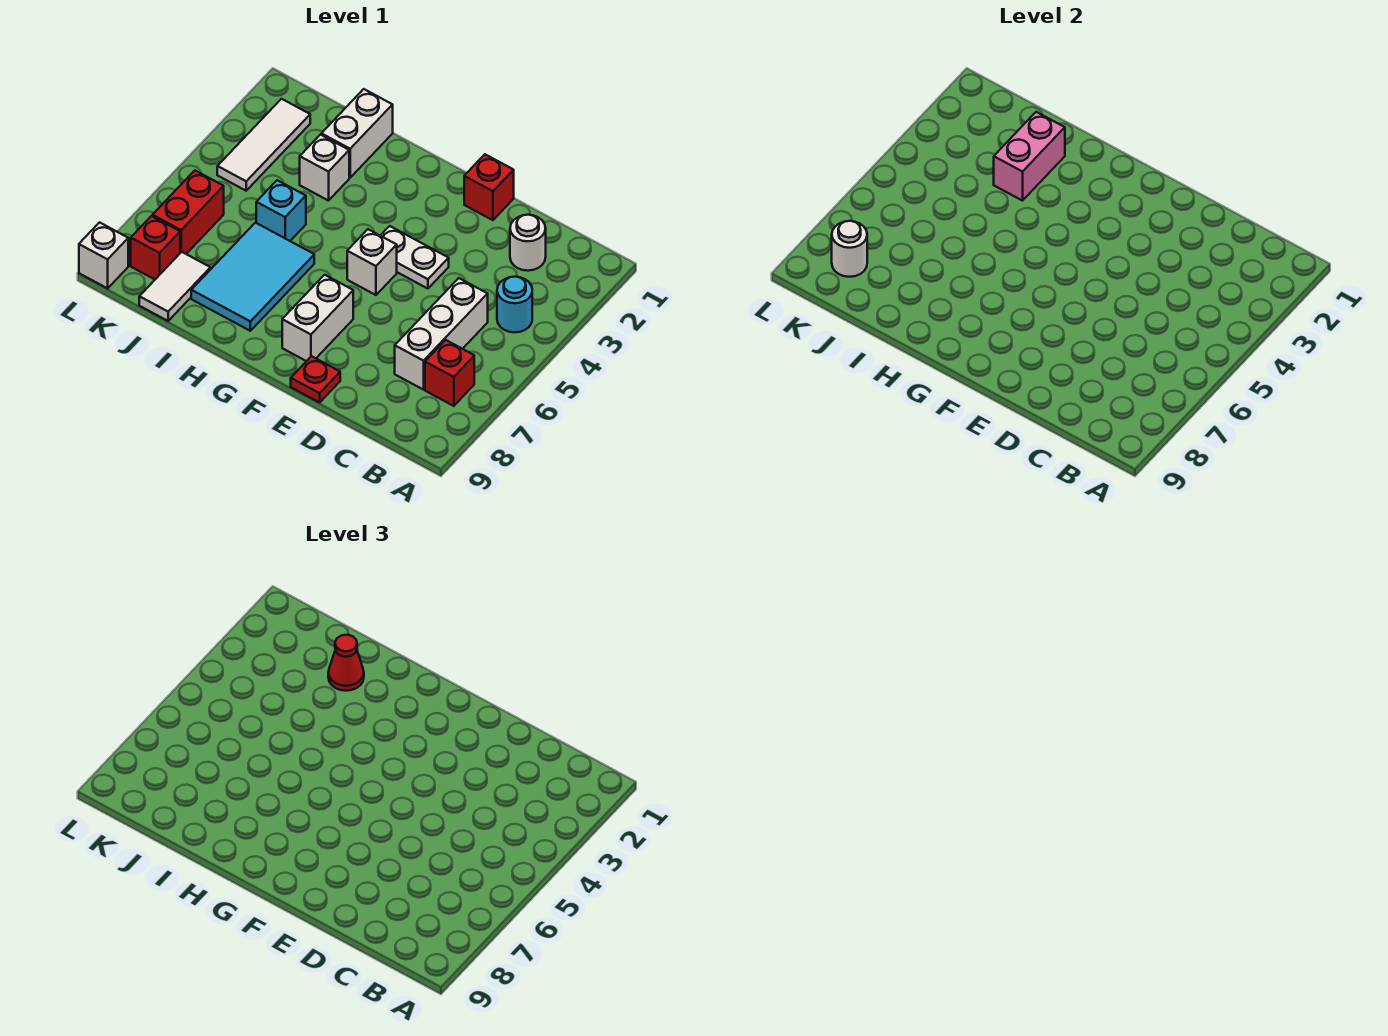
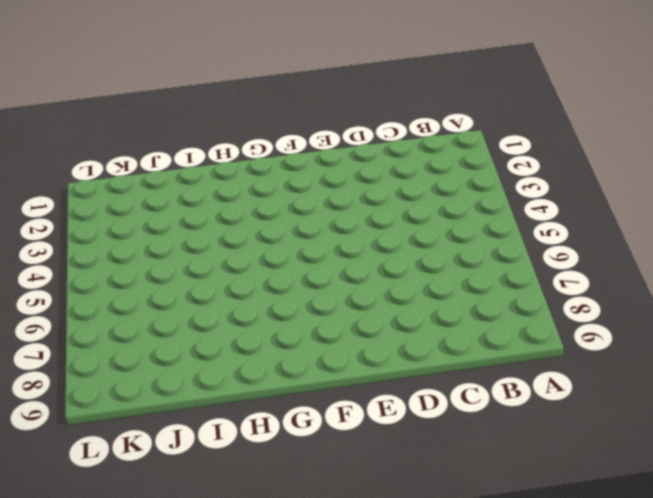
none -> cyan 1x1 round brick [497,277,532,332]
none -> red 1x1 brick [425,340,474,406]
none -> white 1x1 round brick [510,215,546,271]

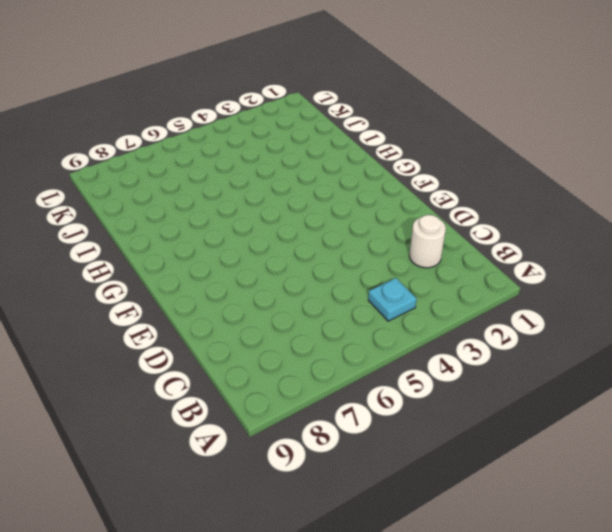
cyan 1x1 plate [368,278,417,321] -> cyan 1x1 round brick [497,277,532,332]
none -> red 1x1 brick [425,340,474,406]
none -> white 1x3 brick [395,278,488,390]
none -> red 1x1 brick [464,154,514,220]

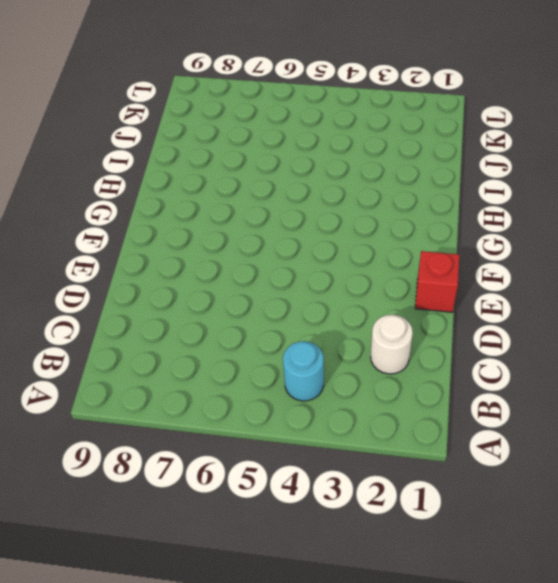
none -> red 1x1 brick [425,340,474,406]
none -> white 1x3 brick [395,278,488,390]
none -> white 1x2 plate [380,226,449,289]

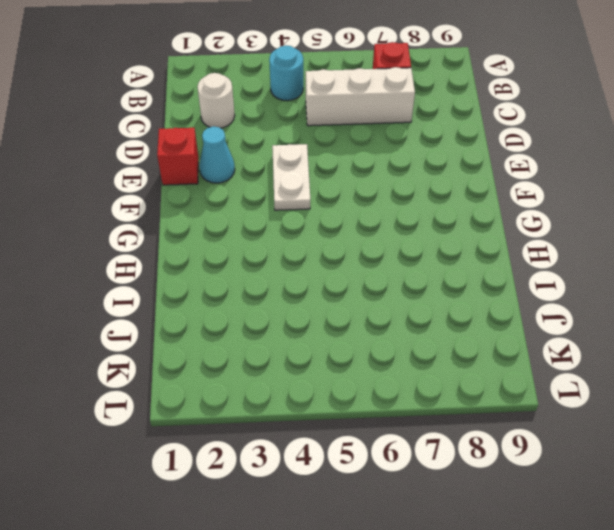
cyan 1x1 cone [199,126,235,183] -> none
none -> red 1x1 plate [291,356,340,403]
none -> white 1x1 brick [347,229,397,295]
none -> white 1x2 brick [282,275,353,361]

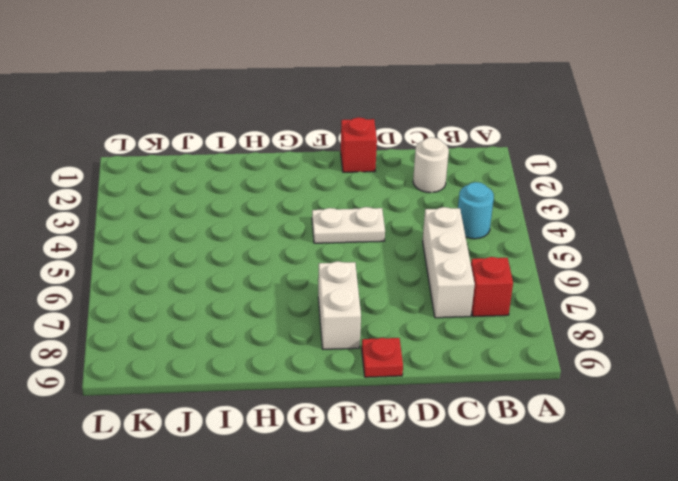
none -> white 1x1 brick [347,229,397,295]
none -> cyan 2x3 tile [191,223,314,331]
none -> white 1x2 brick [321,89,393,178]

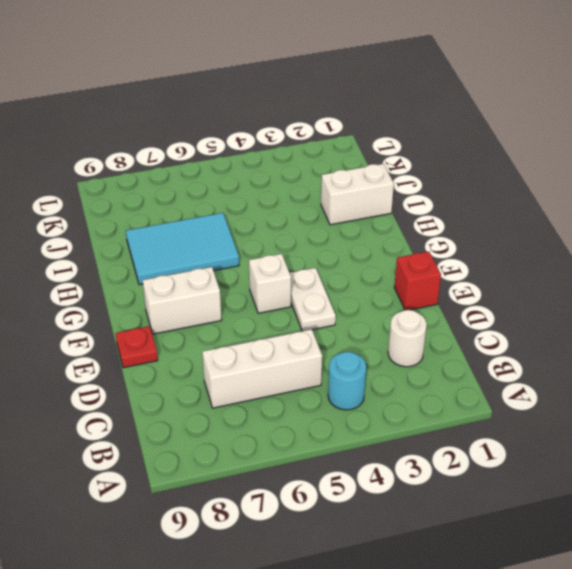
none -> red 1x1 brick [425,340,474,406]
none -> white 1x1 brick [300,135,349,201]
none -> cyan 1x1 brick [256,180,306,241]

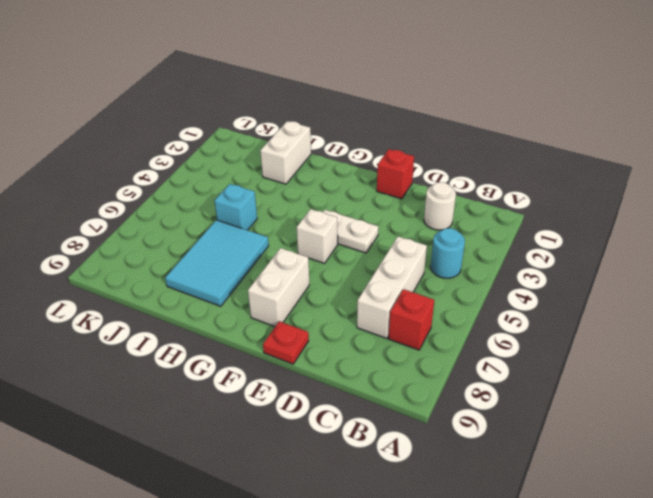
none -> white 1x1 brick [300,135,349,201]
none -> white 1x2 tile [139,252,211,321]
none -> white 1x3 tile [217,99,310,191]

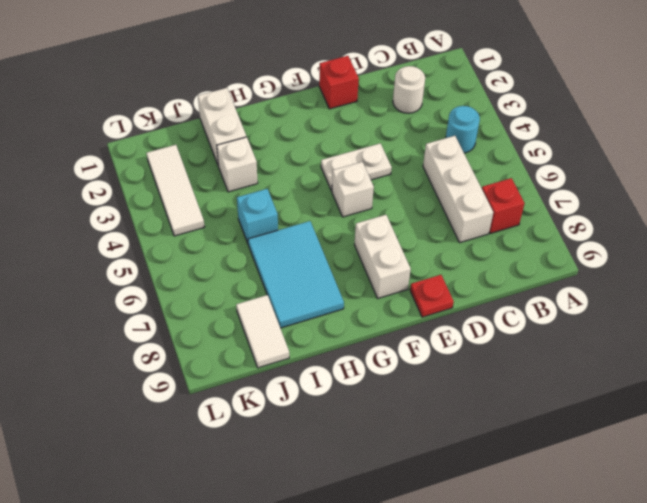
none -> red 1x2 brick [152,171,224,254]
none -> red 1x1 brick [131,216,180,279]
none -> white 1x1 brick [79,222,128,288]

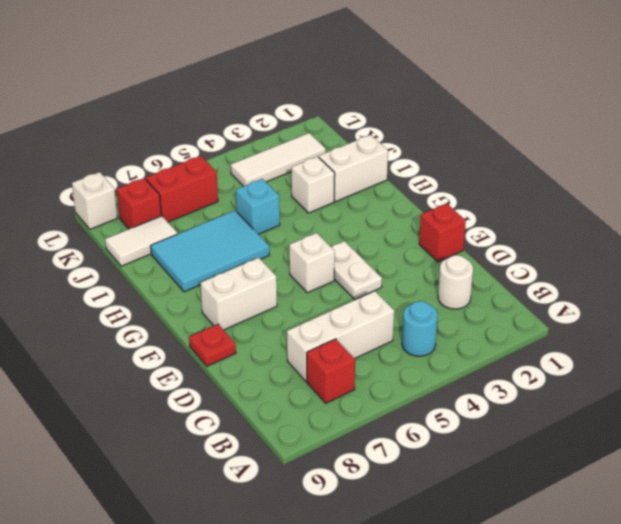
none -> pink 1x2 brick [994,112,1065,201]
none -> white 1x1 round brick [832,221,867,277]
none -> red 1x1 cone [328,635,364,691]

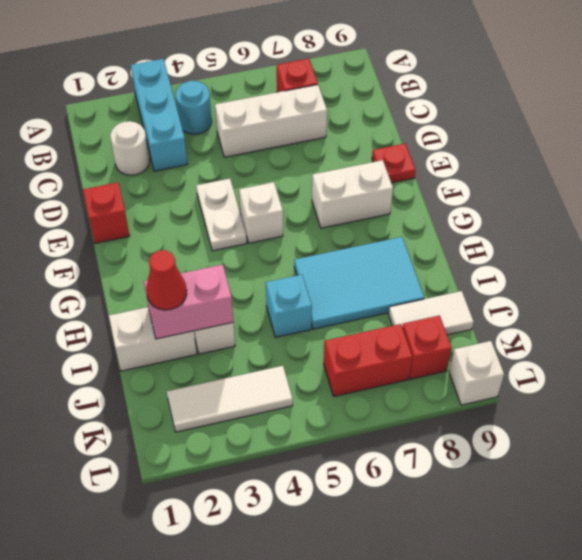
cyan 1x3 brick [131,59,187,171] -> none
none -> white 1x1 round brick [832,221,867,277]

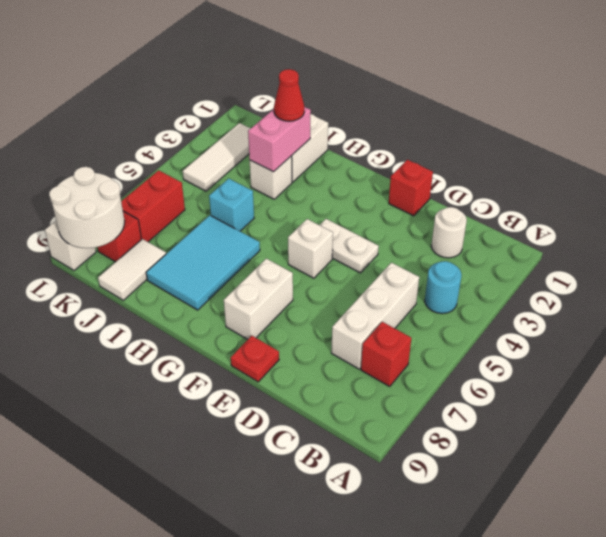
white 2x2 round brick [49,167,125,248] -> white 1x1 round brick [832,221,867,277]

